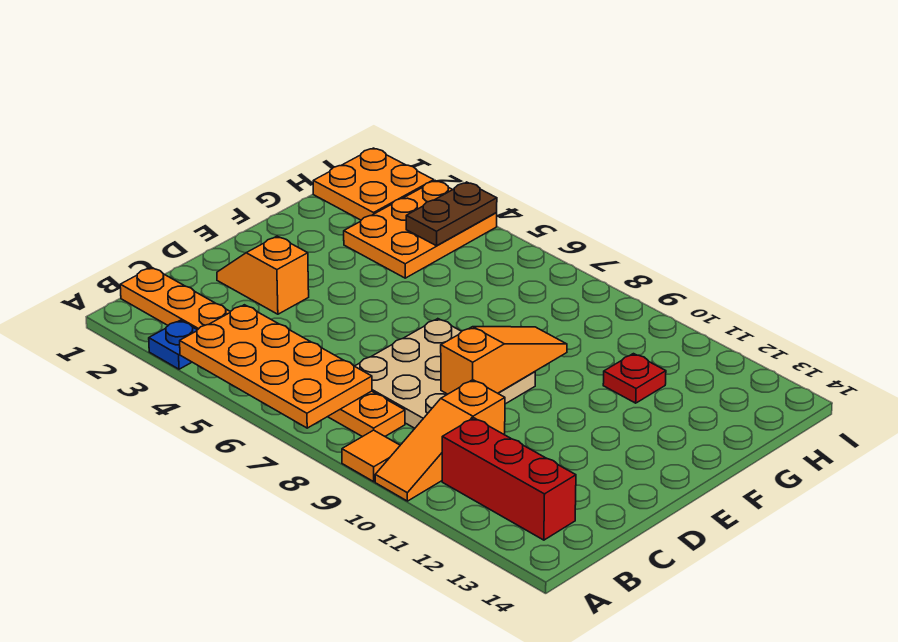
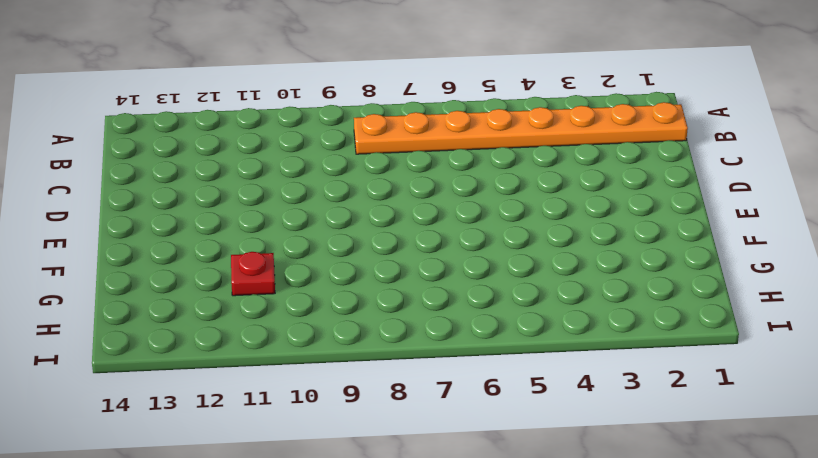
none -> blue 1x1 plate [149,320,197,369]
none -> orange 1x1 tile [342,430,400,482]
none -> orange 1x3 slope [375,380,505,501]

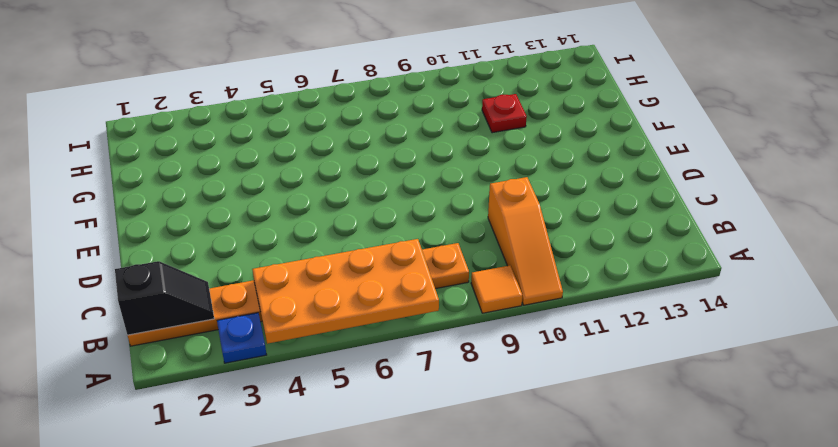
black 1x2 slope [115,261,214,335] -> none
none -> red 1x3 brick [442,418,576,540]
none -> tan 3x3 plate [355,319,535,428]
none -> orange 1x2 slope [217,236,309,314]

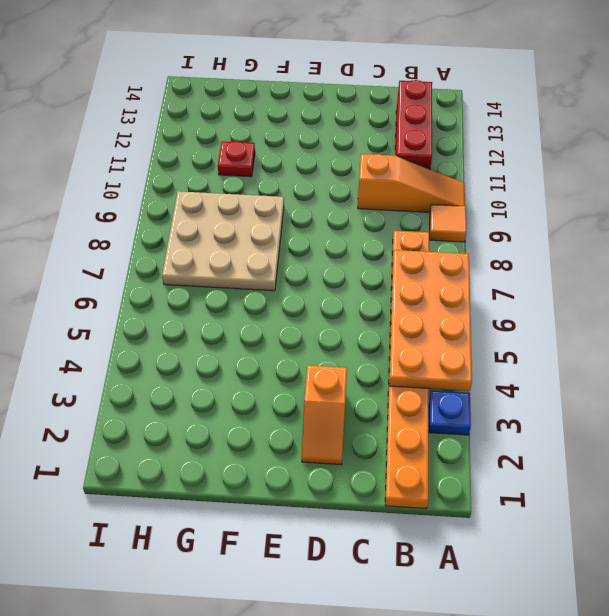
tan 3x3 plate [162,191,284,291] -> tan 3x3 plate moved to [355,319,535,428]
none -> orange 2x3 plate [344,181,497,278]
none -> orange 2x2 plate [313,148,434,220]
none -> orange 1x3 slope [441,327,567,394]

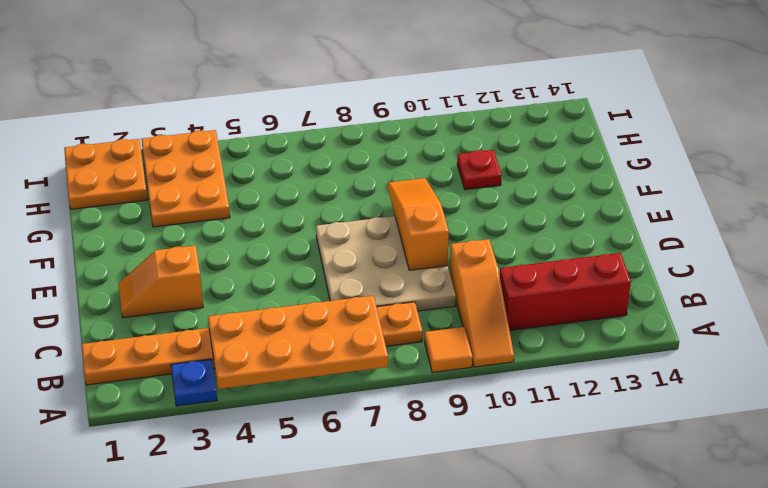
none -> brown 1x2 plate [406,182,497,246]

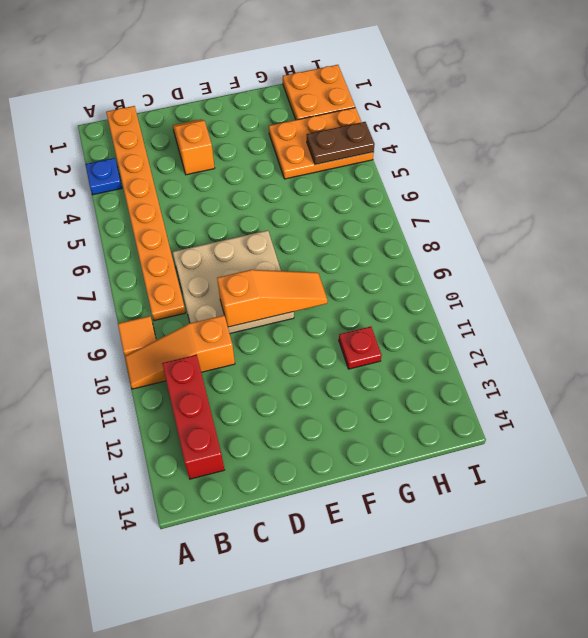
none -> orange 2x4 plate [180,305,372,428]

